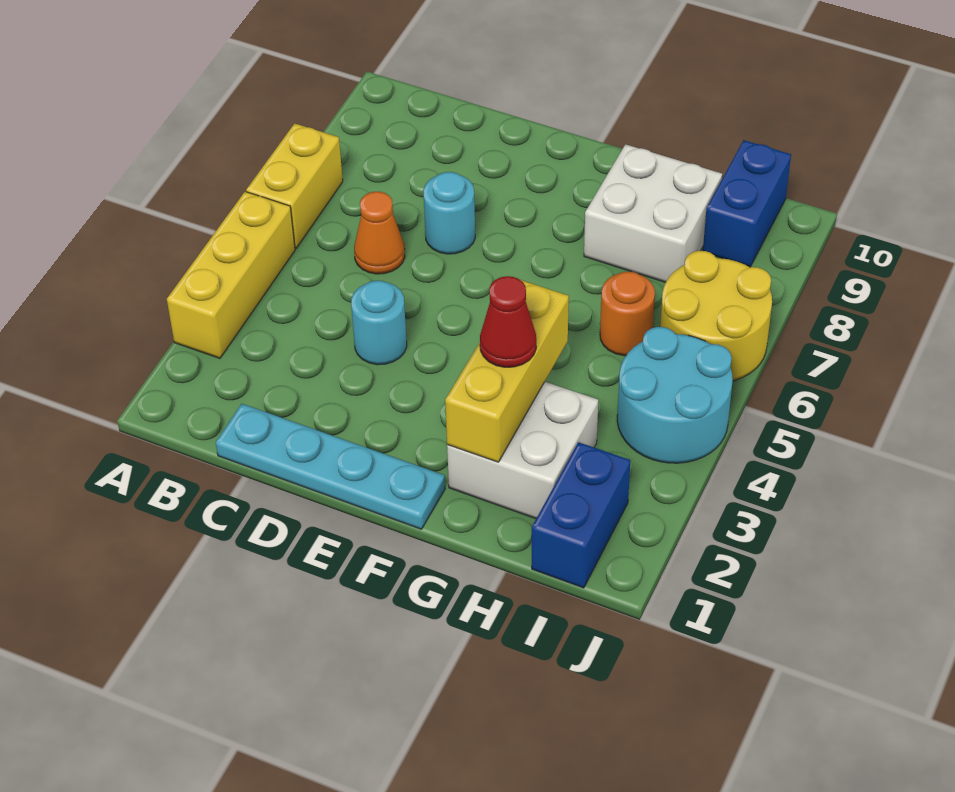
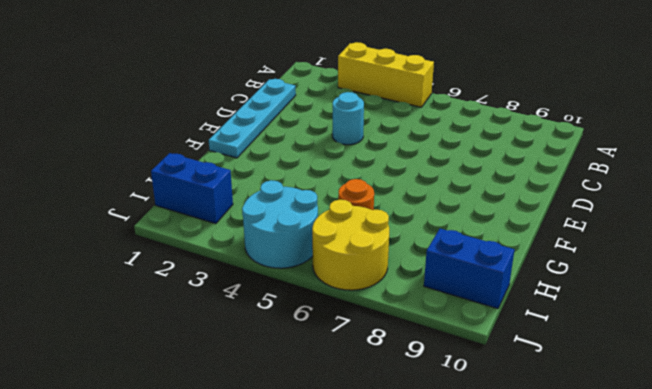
none -> yellow 1x2 brick [246,123,343,248]
none -> orange 1x1 cone [354,192,405,274]
none -> cyan 1x1 round brick [423,172,475,254]

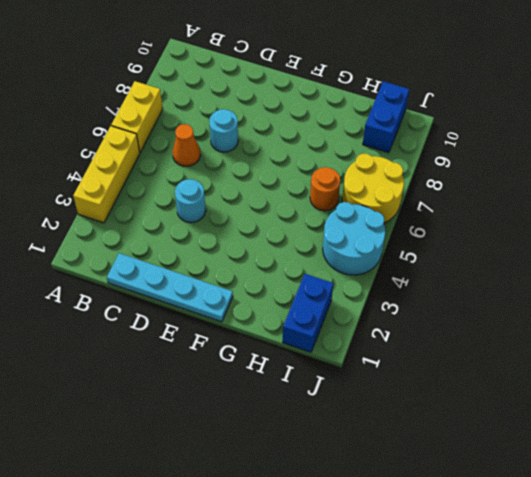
none -> white 2x2 brick [447,382,598,519]
none -> white 2x2 brick [584,144,722,282]
none -> yellow 1x3 brick [445,280,569,462]

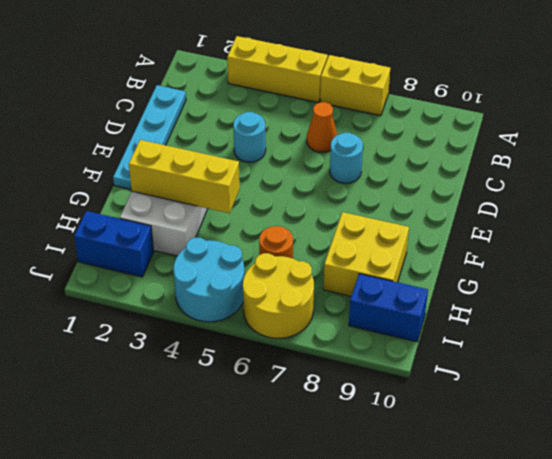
yellow 2x2 brick [323,212,409,296] -> white 2x2 brick [584,144,722,282]
none -> red 1x1 cone [480,276,536,367]

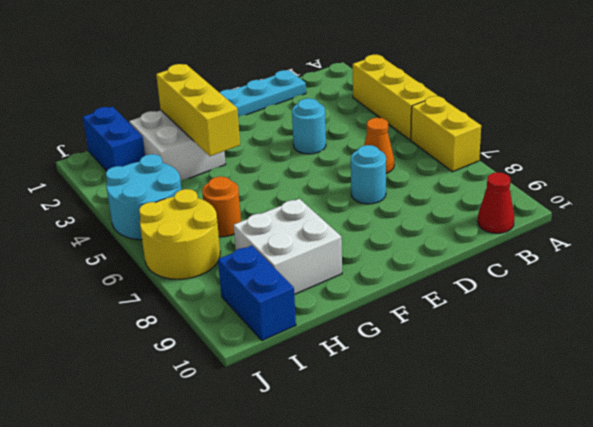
red 1x1 cone [478,172,514,233] -> red 1x1 cone moved to [480,276,536,367]

